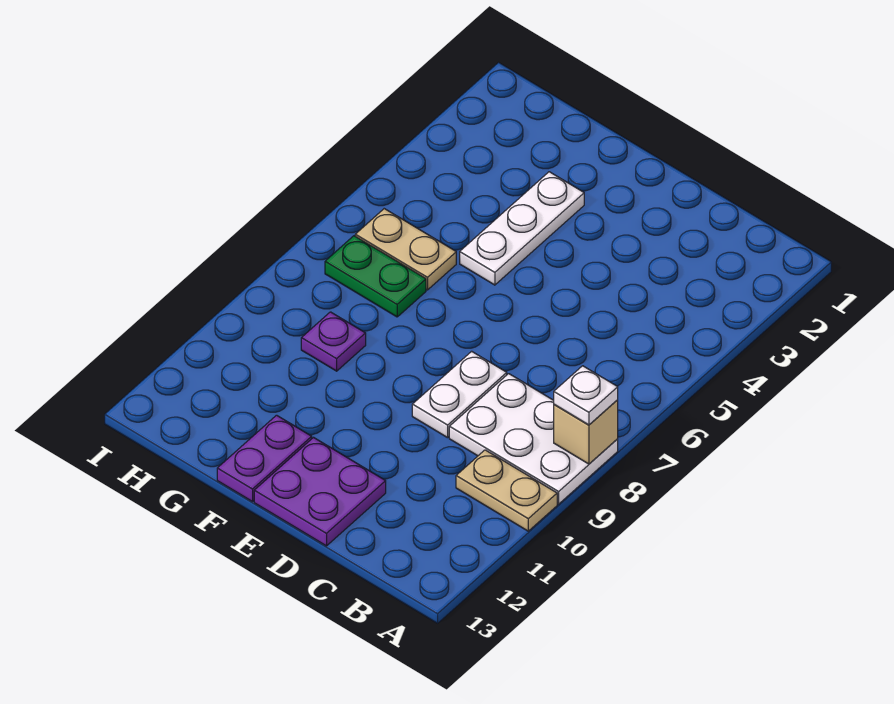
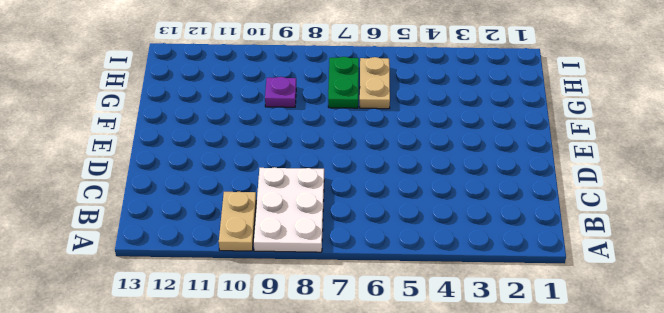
none -> white 1x2 plate [412,351,507,438]
none -> purple 2x2 plate [254,438,386,546]

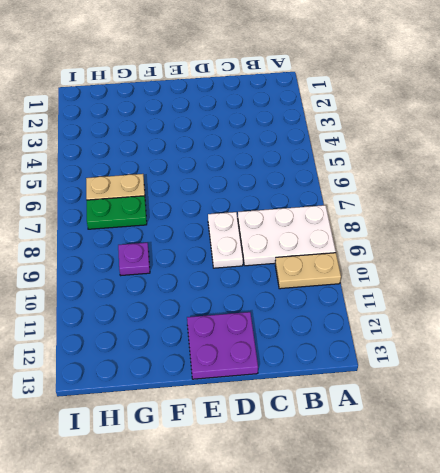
none -> white 1x3 plate [460,172,584,285]
none -> purple 1x2 plate [217,415,312,502]

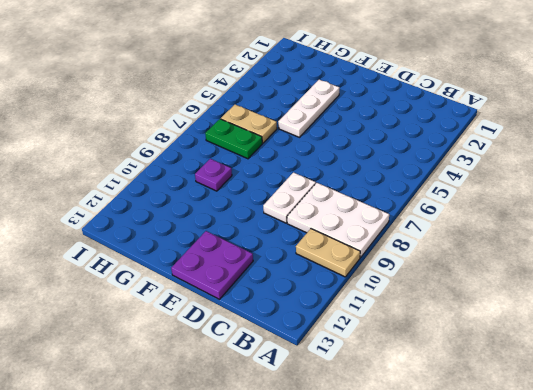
none -> purple 1x2 plate [217,415,312,502]
none -> tan 1x1 brick [554,400,618,464]

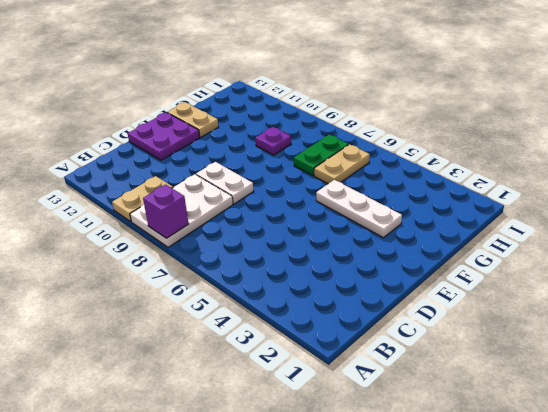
purple 1x1 brick [143,185,189,238] -> tan 1x1 brick [554,400,618,464]
tan 1x2 plate [167,102,219,137] -> purple 1x2 plate [217,415,312,502]
none -> white 1x1 plate [554,366,618,425]

